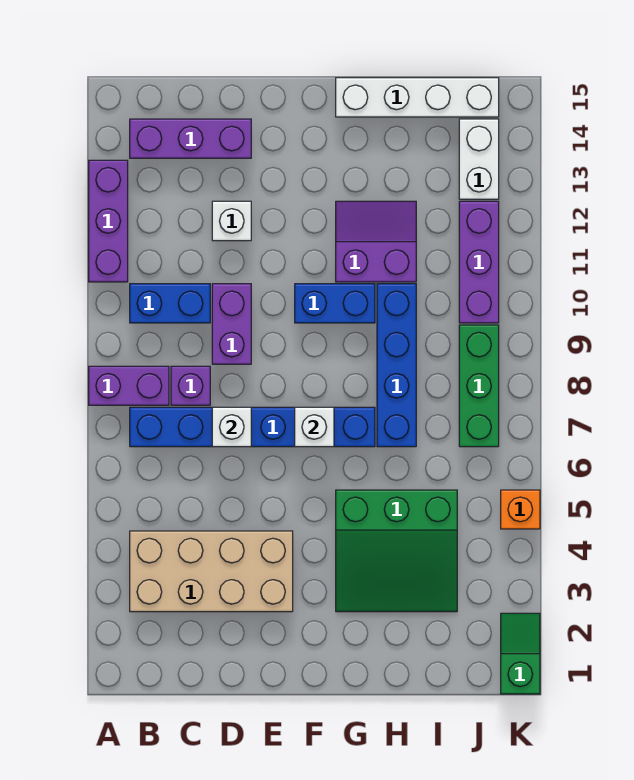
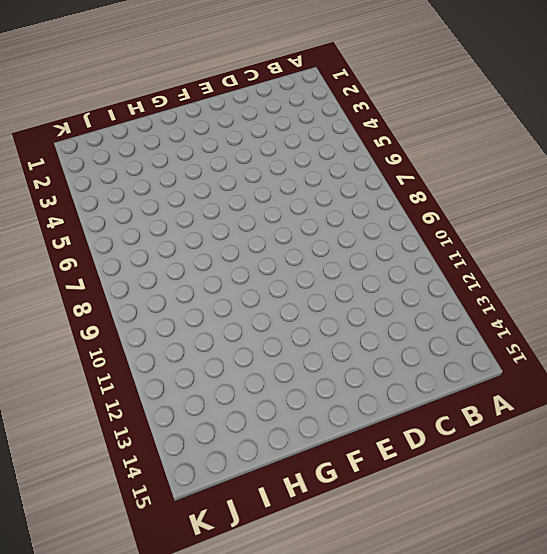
none -> purple 1x2 brick [89,366,169,405]
none -> purple 1x3 brick [89,160,128,282]
none -> tan 2x4 brick [130,531,293,612]

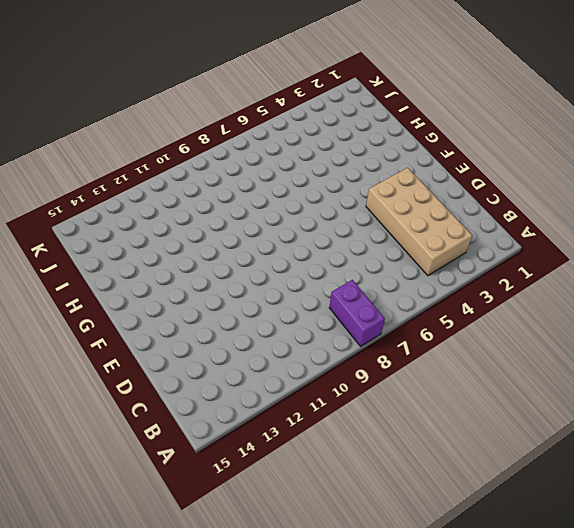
none -> purple 1x3 brick [89,160,128,282]
none -> blue 1x6 brick [130,407,375,447]
none -> blue 1x2 brick [130,284,210,323]

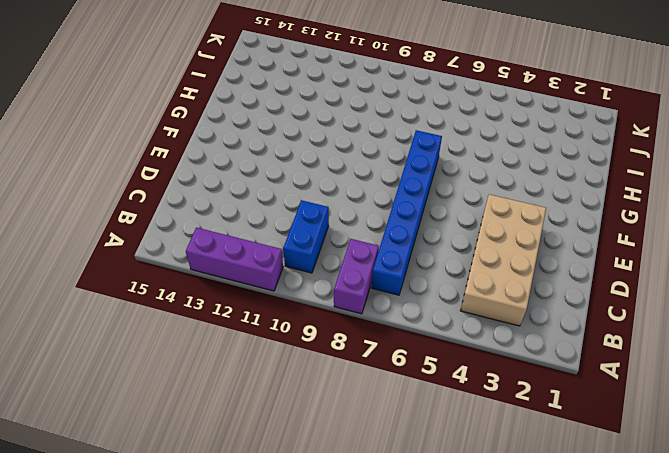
none -> purple 1x3 brick [130,119,251,158]
none -> purple 1x1 brick [171,366,210,405]
none -> purple 1x2 brick [212,284,251,364]

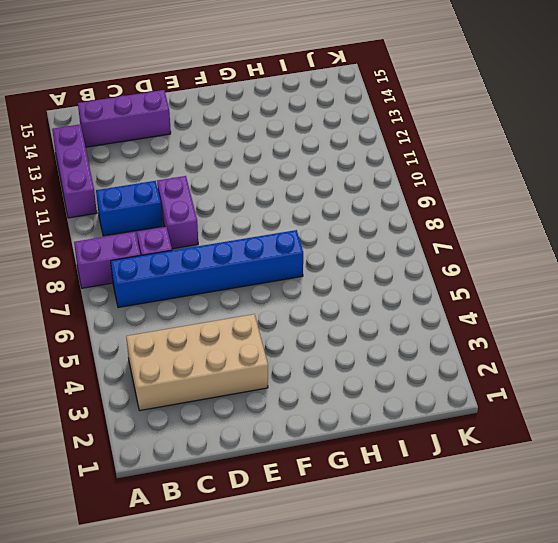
none -> white 1x1 brick [212,201,251,241]
none -> blue 1x2 brick [295,284,375,323]
none -> green 3x3 slope [336,490,457,612]

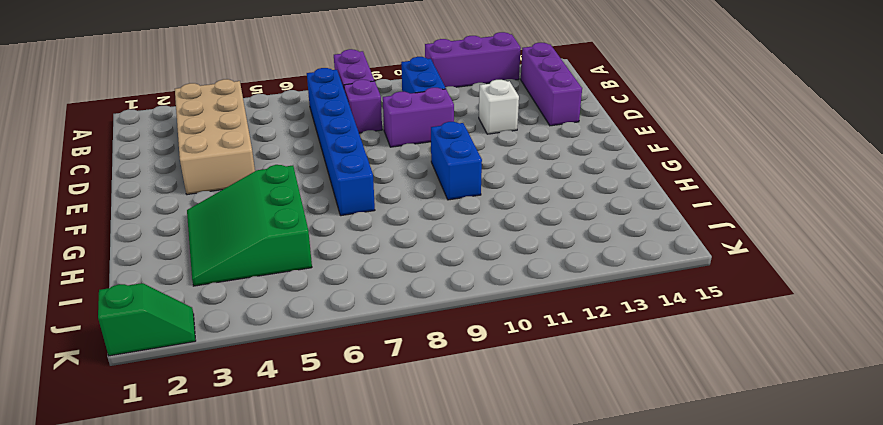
none -> purple 2x2 slope [336,201,416,282]
none -> white 1x4 brick [336,78,499,117]
none -> blue 1x4 brick [377,284,416,447]

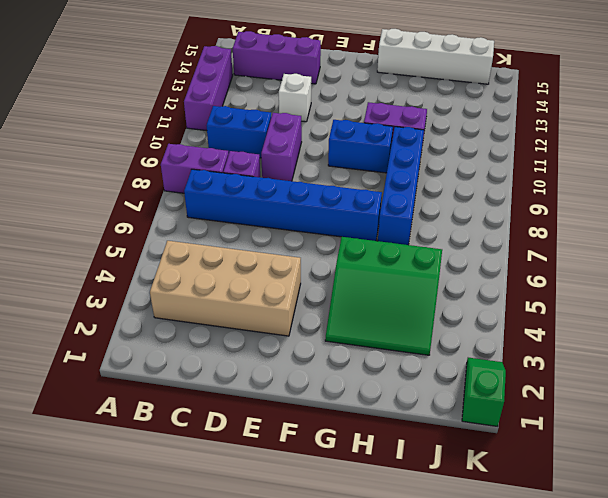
none -> green 1x3 brick [459,325,499,447]
none -> purple 1x3 brick [459,201,499,323]
none -> white 1x2 brick [459,119,499,199]

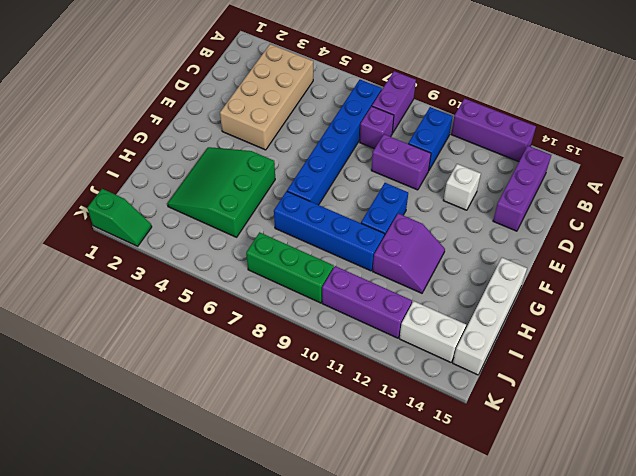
none -> orange 1x1 brick [501,490,540,529]
none -> white 1x1 brick [212,407,251,447]
none -> white 1x1 brick [295,407,334,447]

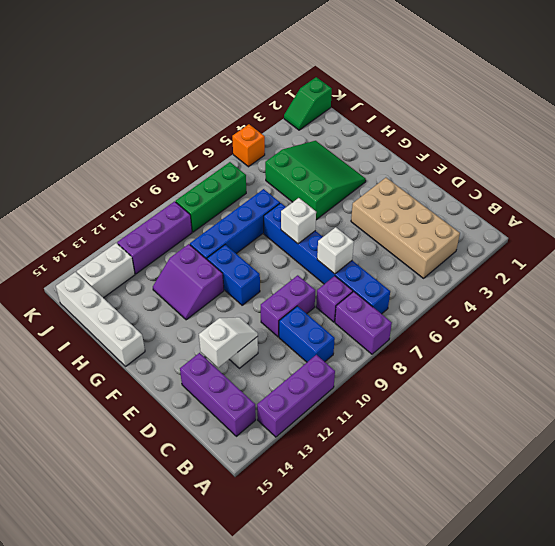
white 1x2 slope [199,317,258,368] -> none

